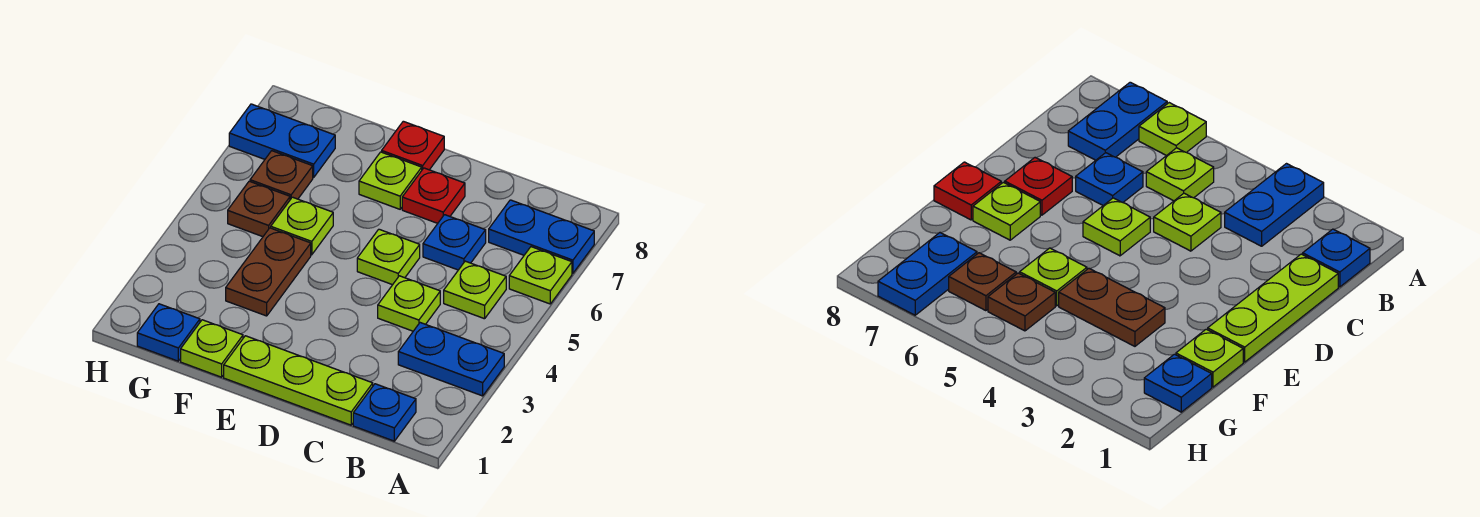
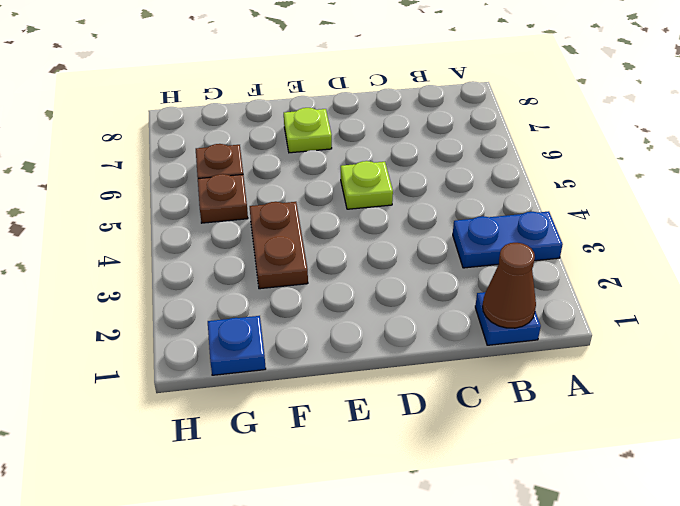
brown 1x1 cone [483,243,536,328] -> none
none -> lime 1x1 plate [509,247,572,304]
none -> blue 1x2 plate [489,200,594,273]
none -> lime 1x1 plate [444,261,506,319]

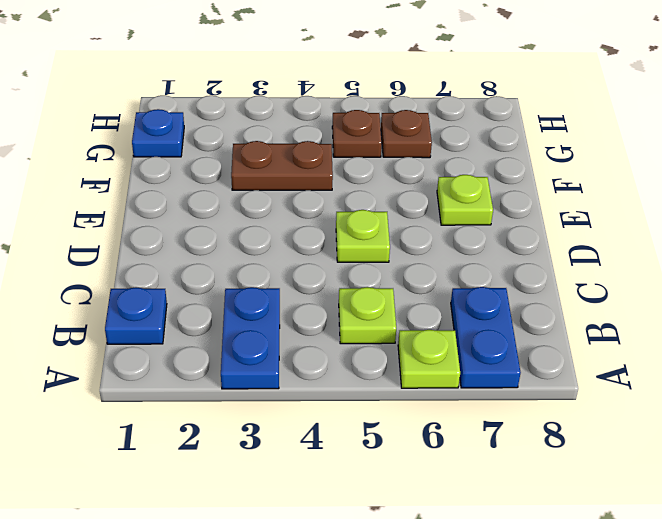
none -> lime 1x3 plate [224,336,373,425]
none -> lime 1x1 plate [378,276,440,331]
none -> blue 1x1 plate [423,215,486,270]

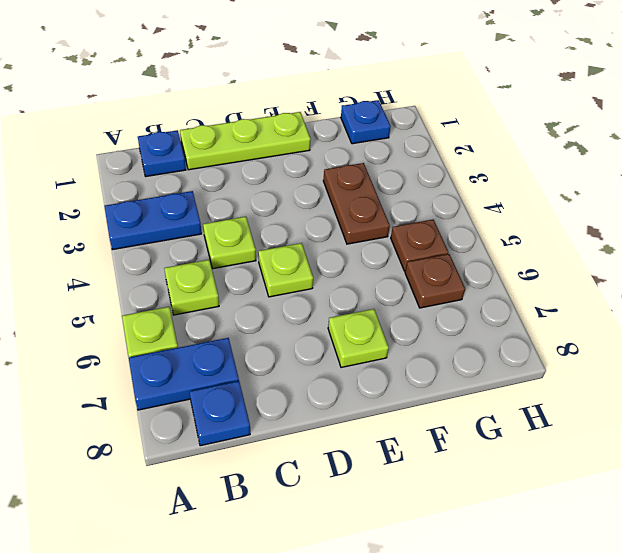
blue 1x1 plate [190,381,250,446] -> blue 1x1 plate moved to [423,215,486,270]
none -> red 1x1 plate [402,168,465,223]
none -> red 1x1 plate [382,121,444,170]
none -> lime 1x1 plate [181,320,243,377]

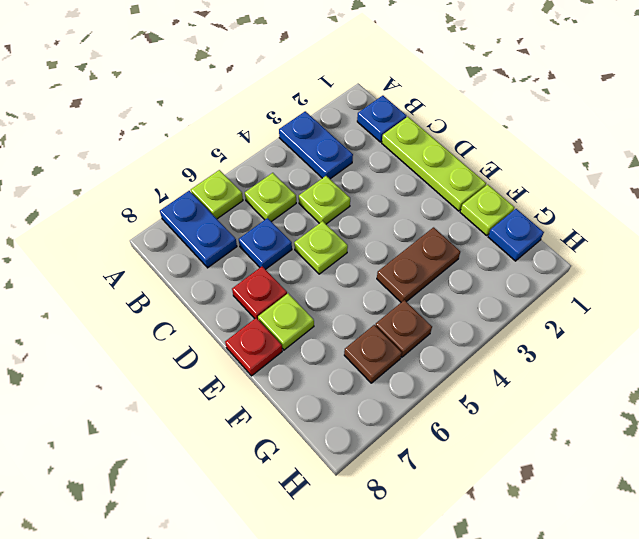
none -> lime 1x1 plate [271,197,333,255]
none -> blue 1x2 plate [229,104,335,177]

